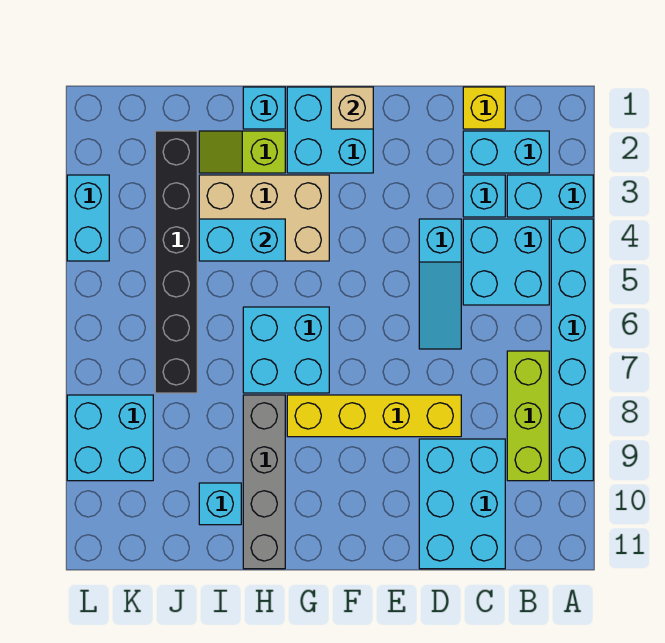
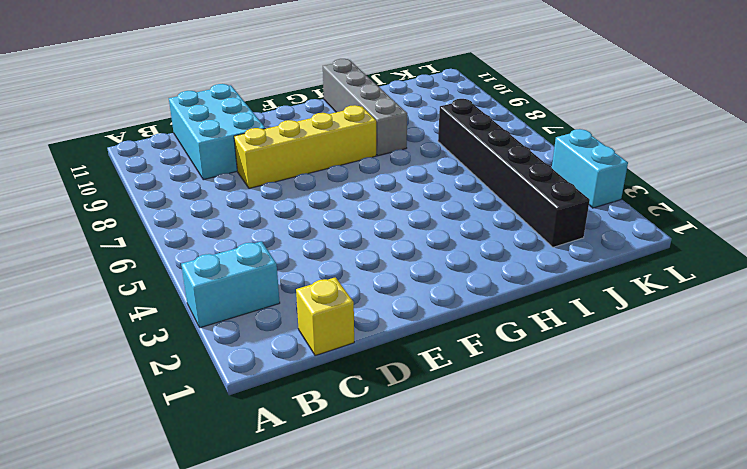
none -> cyan 1x6 brick [551,219,593,481]
none -> cyan 1x2 brick [463,131,549,173]
none -> cyan 2x2 brick [463,219,549,305]

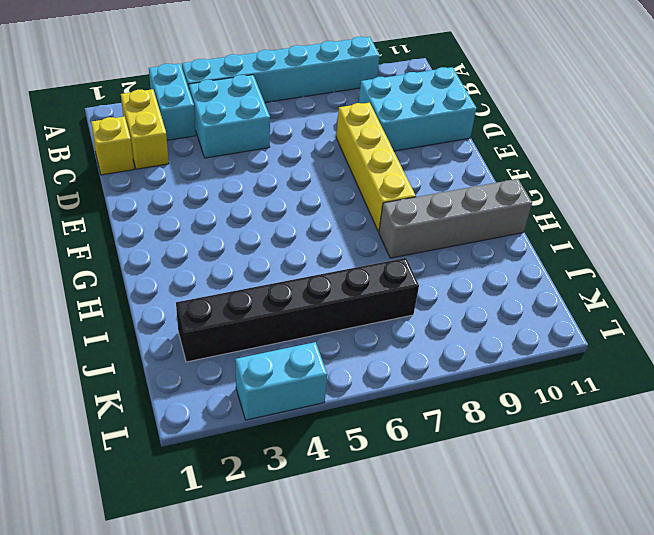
yellow 1x2 brick [121,89,169,169] -> cyan 1x2 brick [463,131,549,173]
none -> lime 1x3 brick [507,351,549,481]
none -> cyan 1x1 brick [463,175,505,217]
none -> cyan 1x3 slope [419,219,461,349]

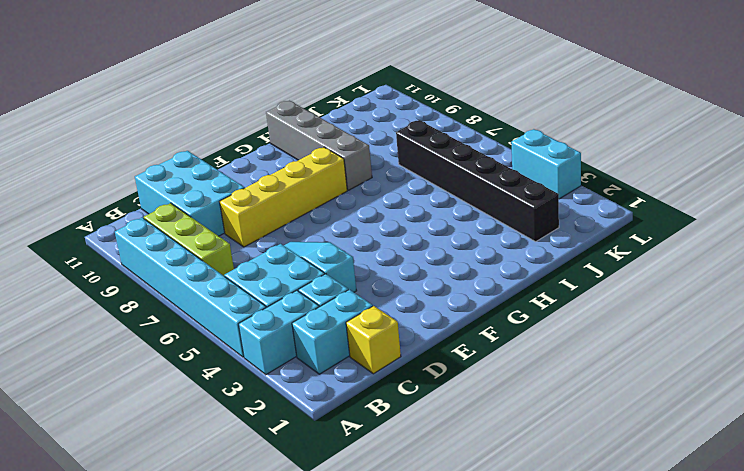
none -> cyan 2x2 brick [287,87,373,173]
none -> tan 2x3 brick [199,175,329,261]
none -> cyan 2x2 brick [243,307,329,393]

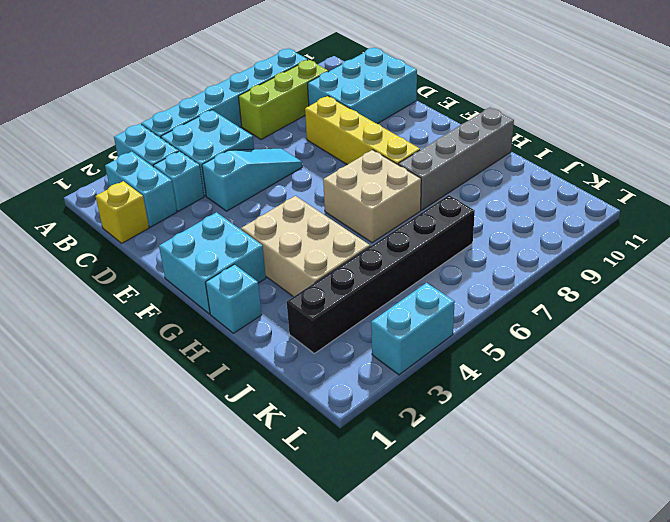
tan 2x2 brick [323,150,421,243] -> cyan 2x2 brick [243,307,329,393]
none -> lime 1x2 slope [199,131,285,173]
none -> cyan 1x1 brick [199,483,241,525]
none -> cyan 2x2 brick [67,395,153,481]

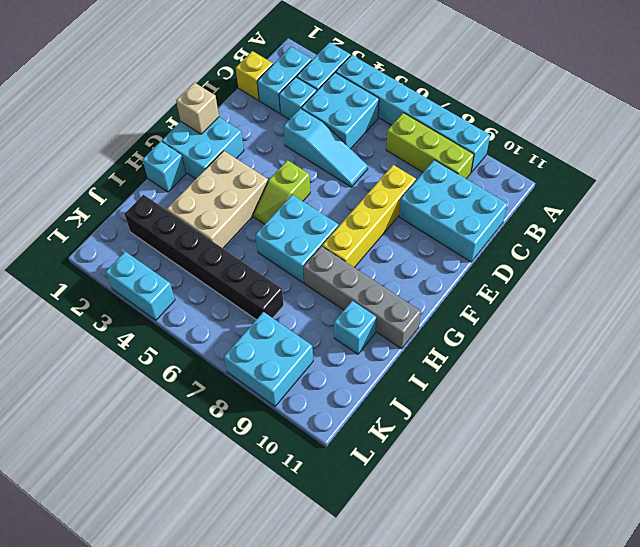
lime 1x2 slope [253,160,310,224] -> lime 1x2 slope moved to [199,131,285,173]
none -> cyan 1x2 brick [199,219,285,261]

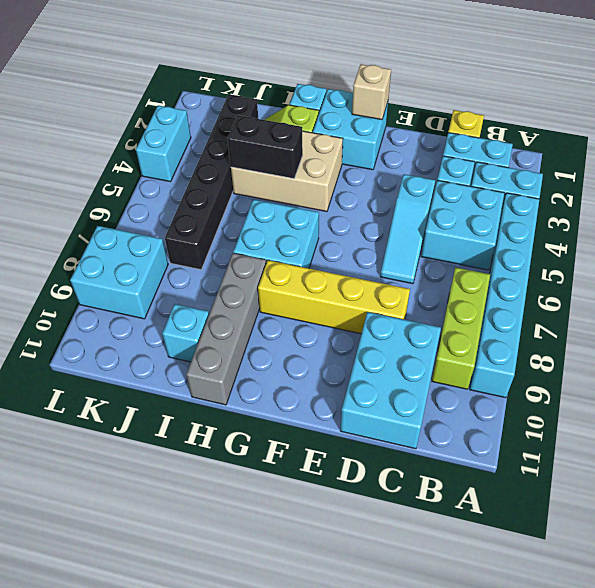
black 1x2 brick [227,115,303,179] -> cyan 1x2 brick [199,219,285,261]

